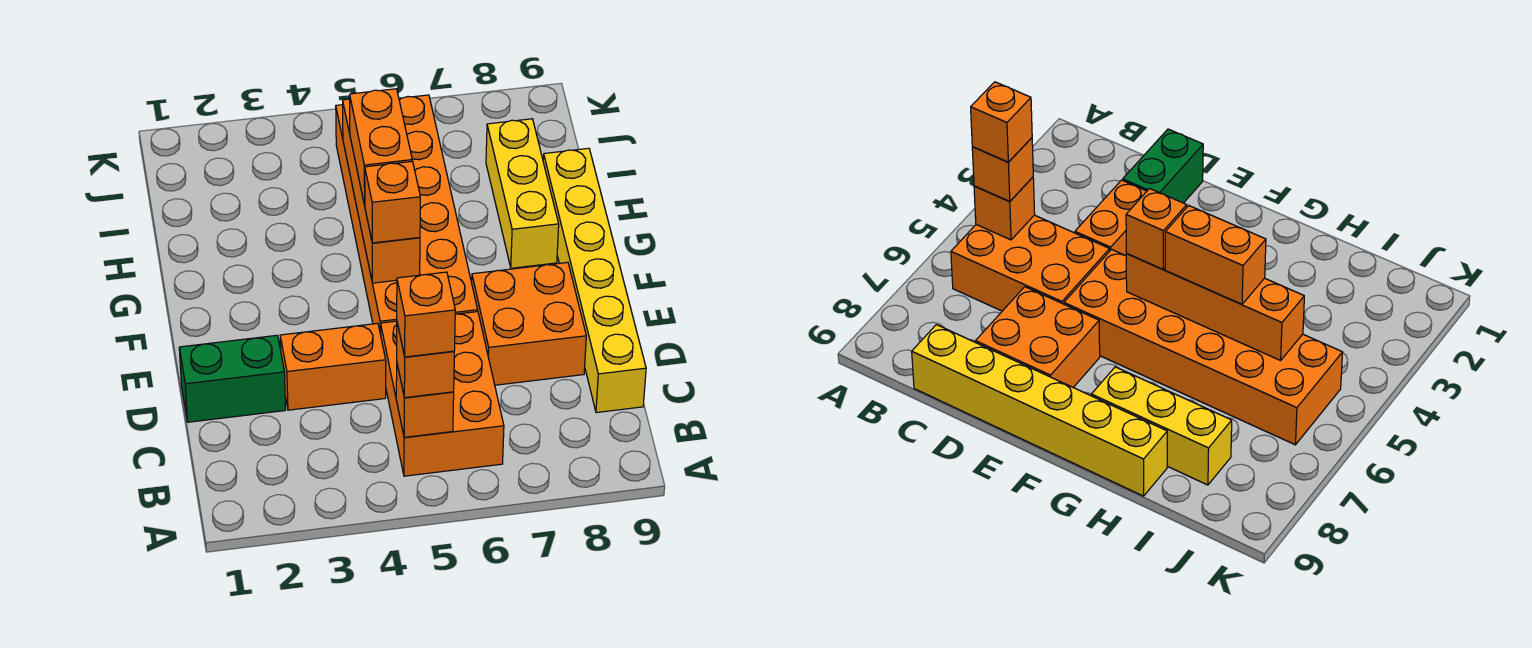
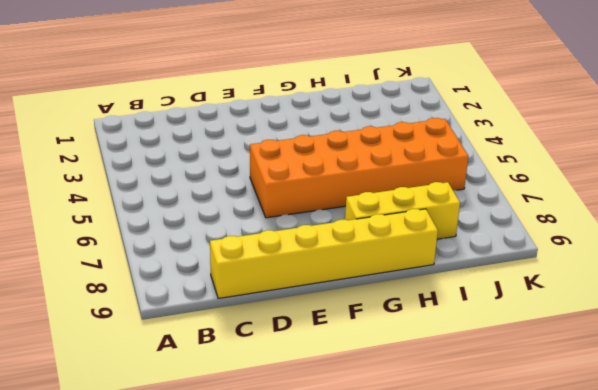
none -> orange 2x3 brick [381,312,504,476]
none -> green 1x2 brick [179,335,286,422]
none -> orange 1x2 brick [280,323,386,410]

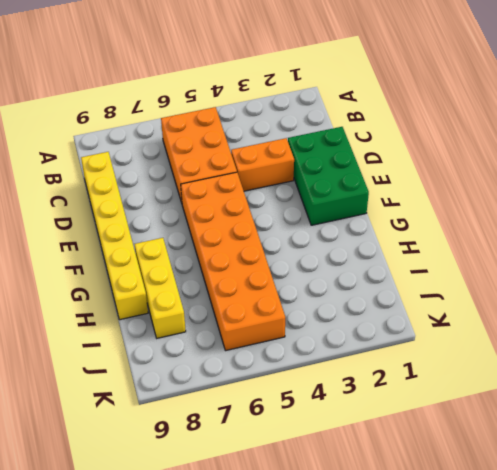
green 2x3 brick [288,127,369,225] -> green 1x2 brick [179,335,286,422]
none -> orange 2x2 brick [472,262,586,385]
none -> orange 1x1 brick [396,365,454,437]
none -> orange 1x4 brick [343,99,420,283]

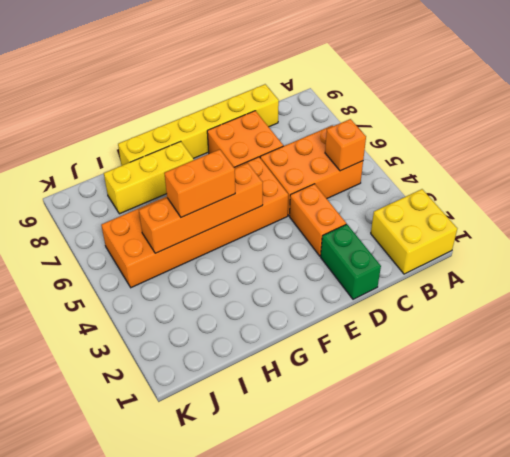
yellow 2x2 brick [371,189,457,274] -> none
none -> orange 1x1 brick [397,323,454,398]
none -> orange 1x1 brick [365,161,420,243]
none -> orange 1x1 brick [397,272,455,357]

